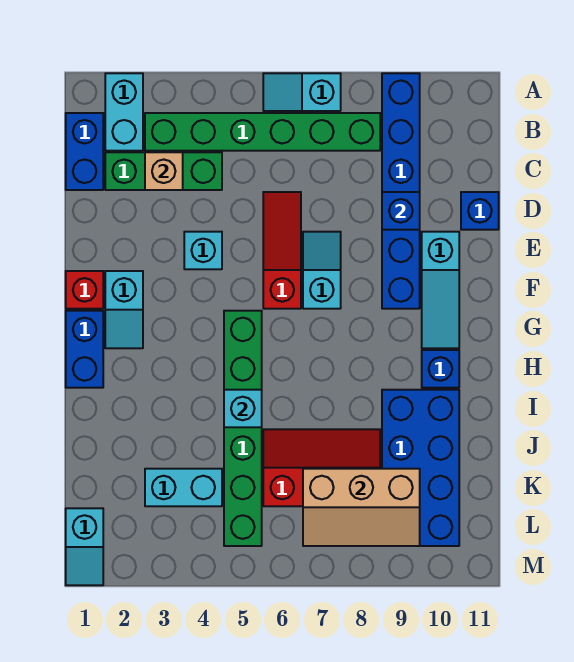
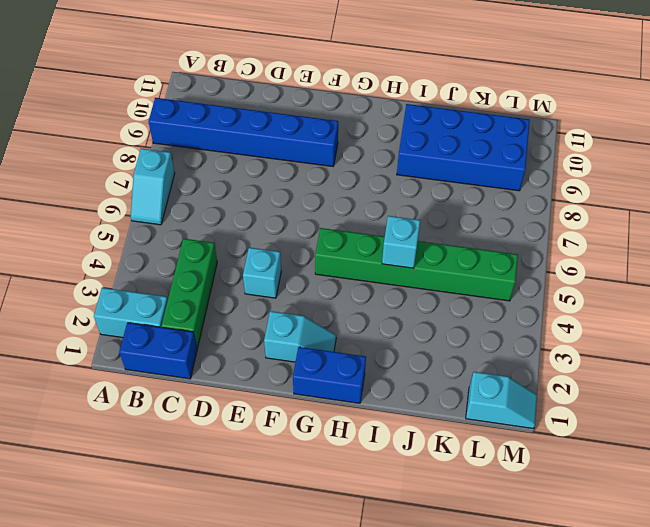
none -> green 1x6 brick [145,113,380,151]
none -> red 1x3 slope [263,192,301,309]
none -> blue 1x1 brick [461,192,499,230]

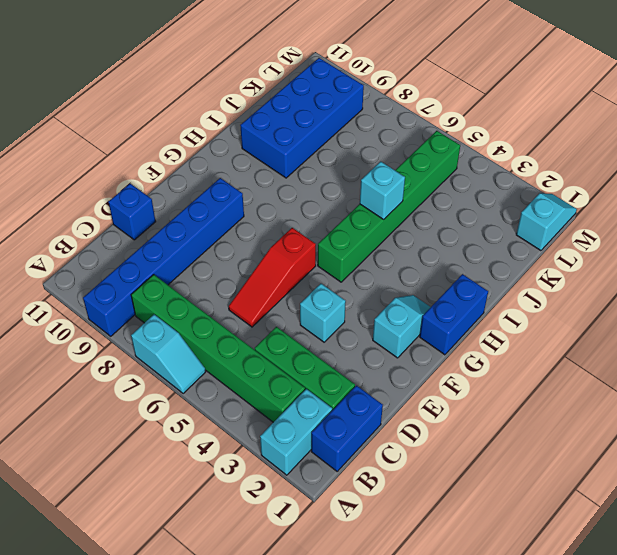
none -> cyan 1x2 slope [303,232,341,309]
none -> cyan 1x3 slope [422,232,459,348]
none -> red 1x1 brick [66,271,103,309]

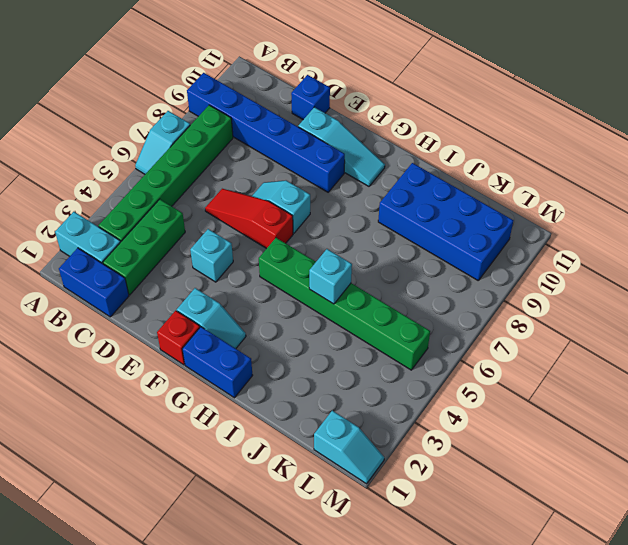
none -> blue 1x1 brick [422,350,459,388]
none -> red 2x3 slope [263,429,380,506]
none -> cyan 1x2 brick [145,469,222,506]

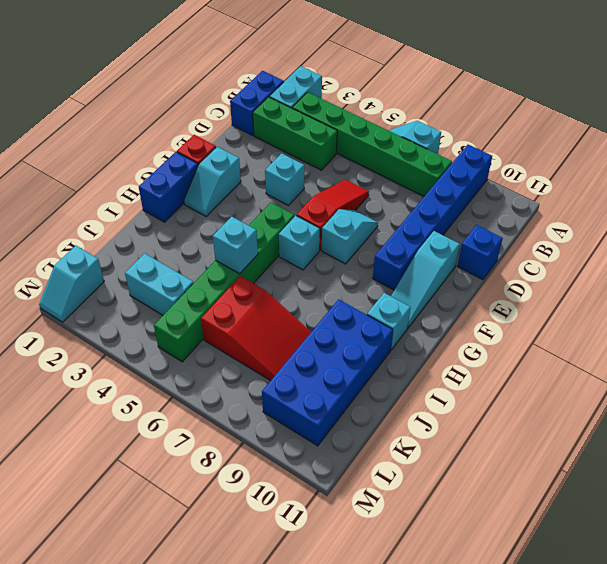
cyan 1x1 brick [279,216,320,270] -> none
cyan 1x1 brick [367,293,411,350] -> blue 1x1 brick [422,350,459,388]
red 2x3 slope [201,276,311,381] -> red 2x3 slope turned to [263,429,380,506]
none -> tan 1x1 brick [145,152,183,190]
none -> blue 1x1 brick [382,192,420,230]
none -> tan 2x3 slope [303,469,420,546]

